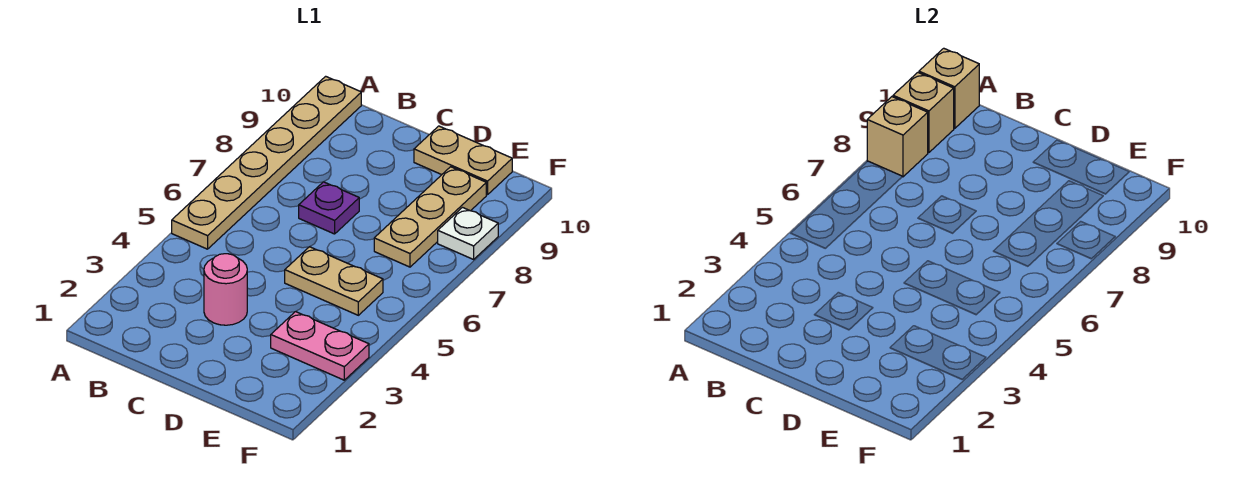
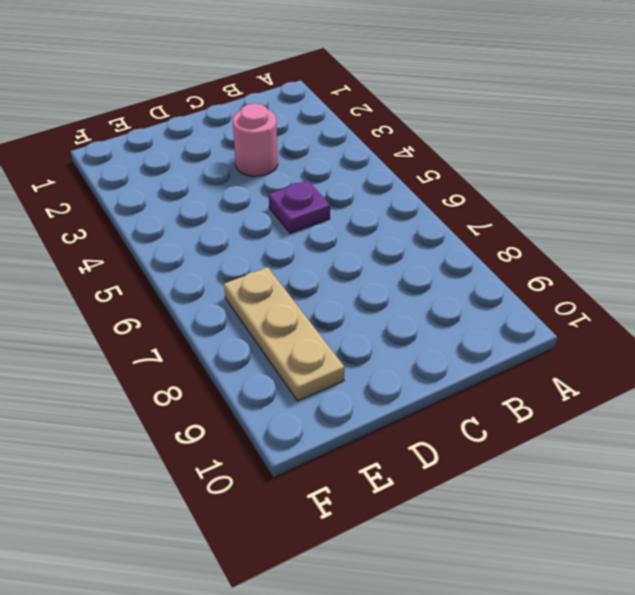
purple 1x1 plate [269,180,330,233] -> purple 1x1 plate moved to [299,182,359,234]
none -> tan 1x6 plate [172,76,361,249]
none -> tan 1x2 plate [285,247,383,315]

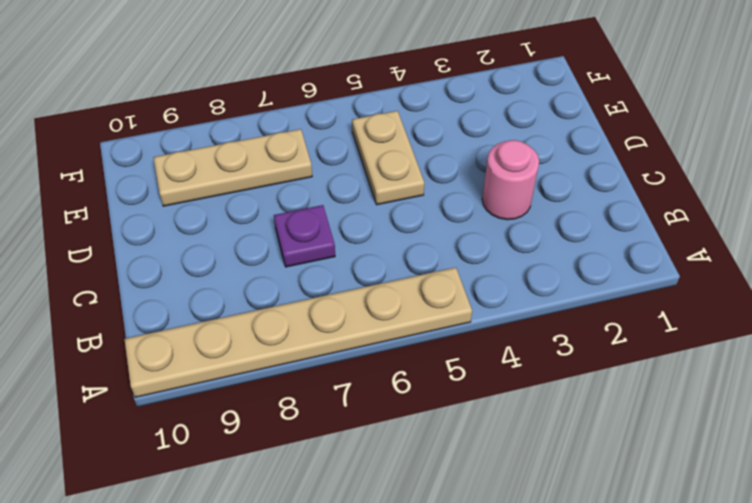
none -> tan 1x2 plate [414,126,512,195]
none -> pink 1x2 plate [271,312,369,380]

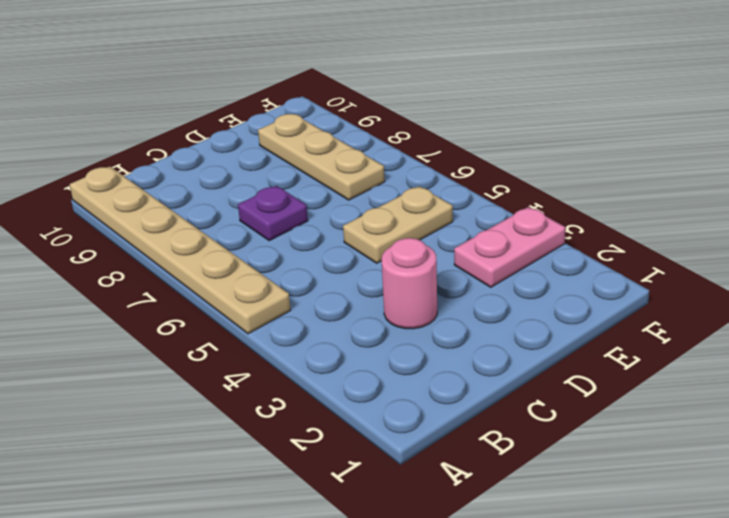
none -> tan 1x2 plate [414,126,512,195]
none -> white 1x1 plate [438,208,498,259]

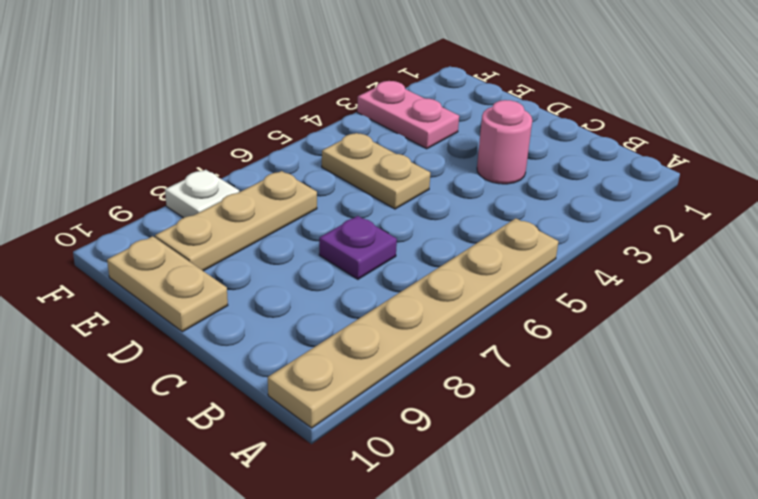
none -> tan 1x1 brick [867,97,928,177]
none -> tan 1x1 brick [893,73,954,153]

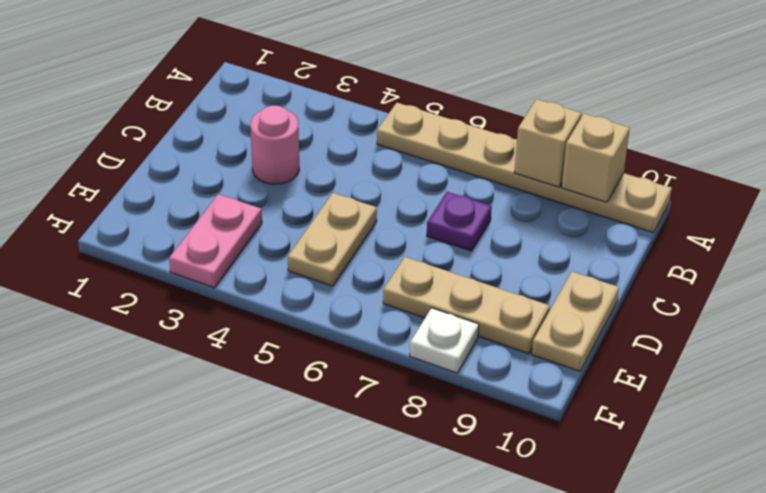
none -> tan 1x1 brick [919,48,979,128]

